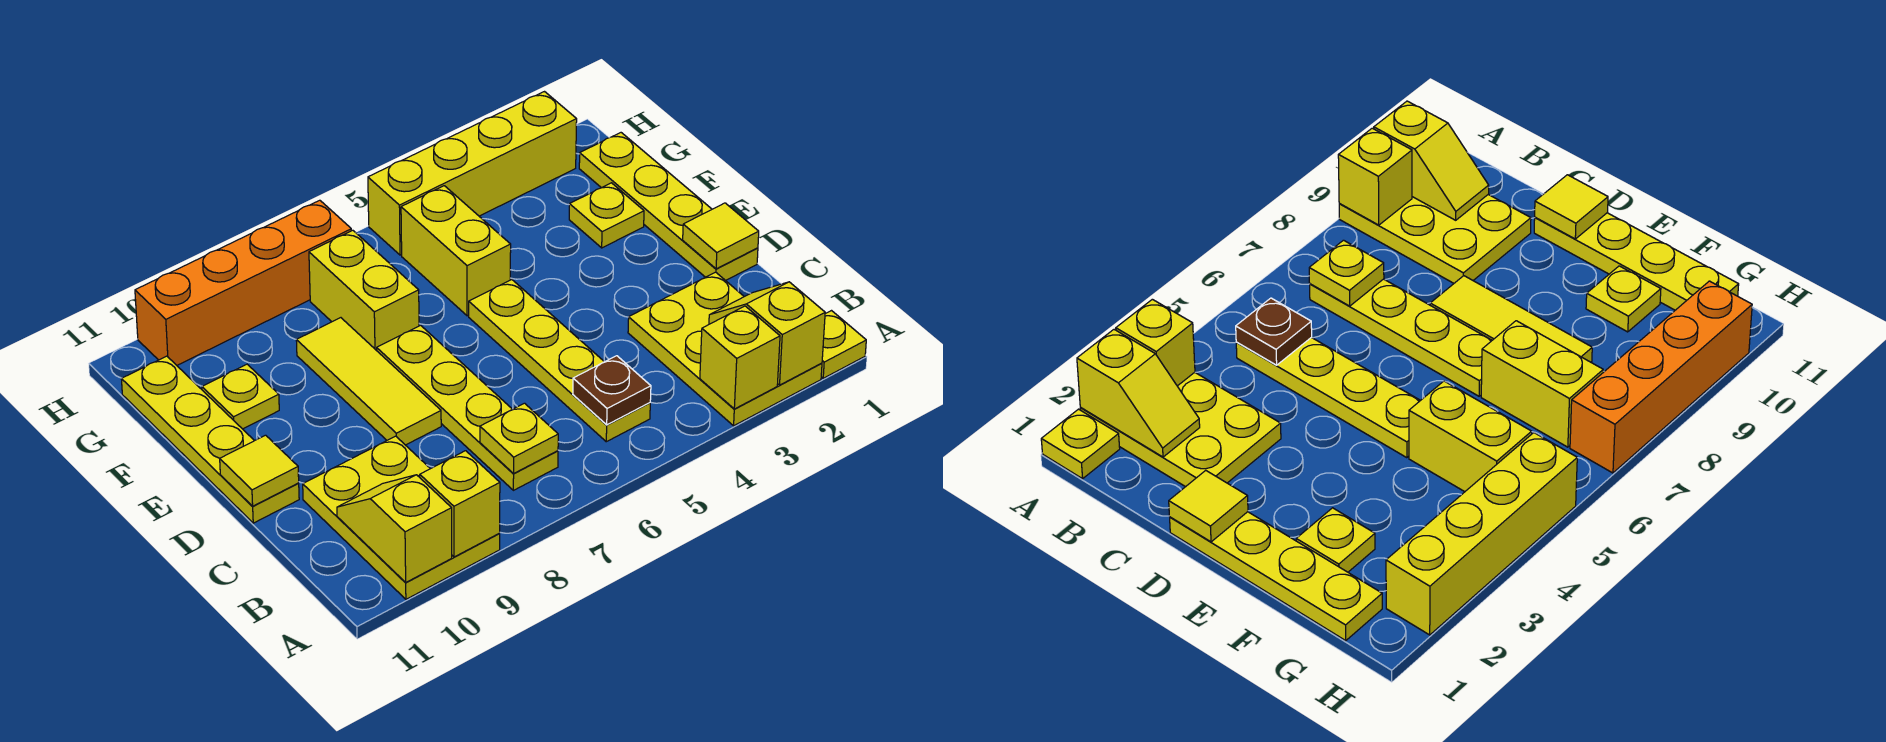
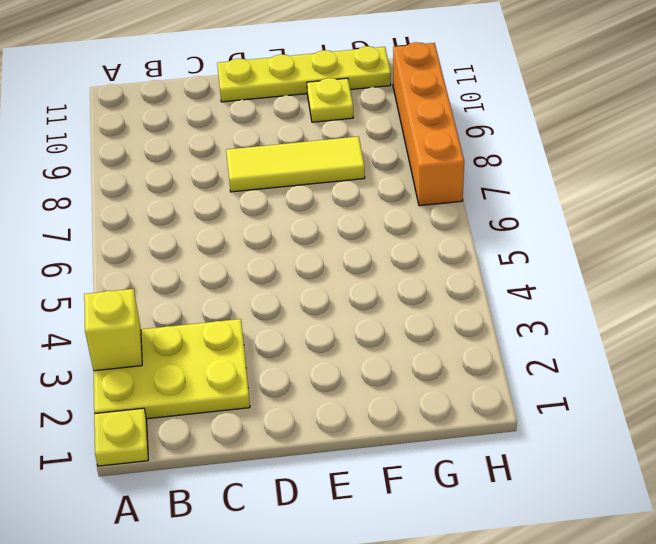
none -> yellow 2x3 plate [303,436,500,599]
none -> yellow 1x4 plate [469,280,650,442]
none -> yellow 1x4 plate [377,325,558,490]

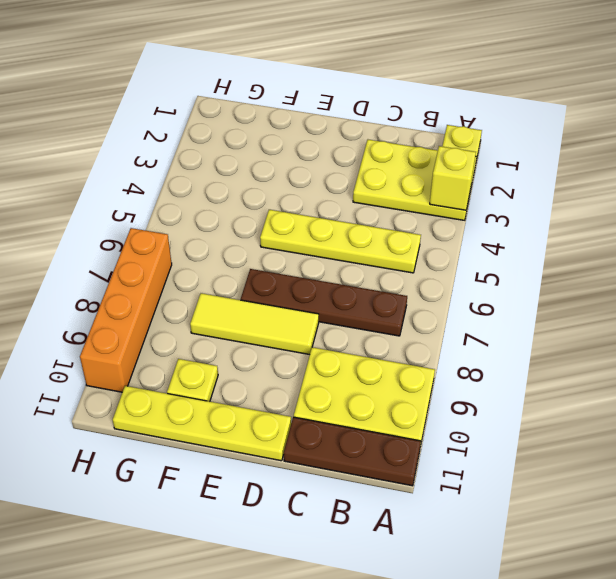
brown 1x3 plate [284,417,421,486] -> none
brown 1x4 plate [241,269,407,336] -> yellow 1x4 plate [377,325,558,490]
none -> yellow 1x4 plate [579,133,758,281]
none -> yellow 1x1 plate [569,183,644,248]
none -> yellow 1x2 brick [401,186,511,316]

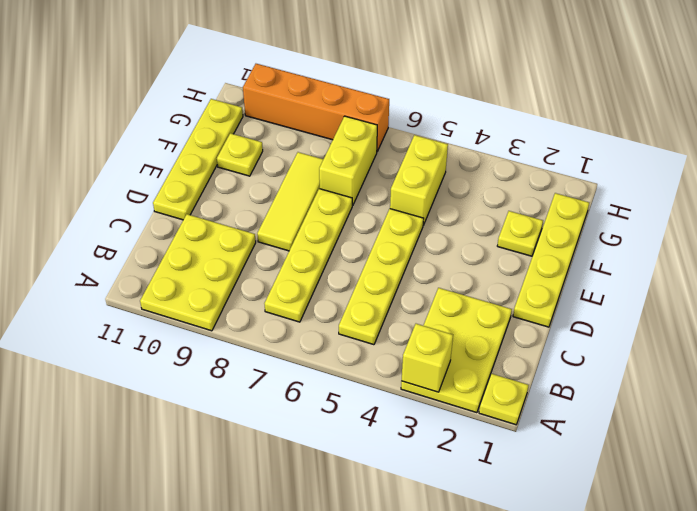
none -> yellow 1x4 brick [368,92,577,255]
none -> yellow 1x2 slope [709,282,825,385]
none -> yellow 1x1 brick [420,451,500,557]

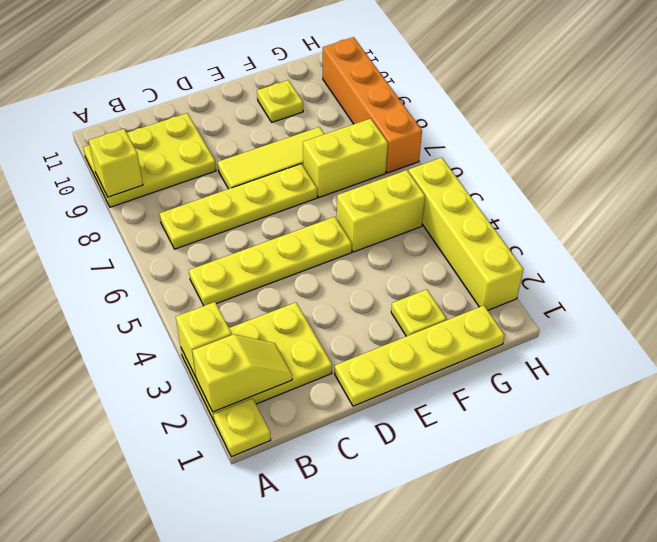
none -> yellow 1x4 plate [121,356,299,523]
none -> yellow 1x2 slope [337,475,452,583]
none -> brown 1x1 plate [573,356,651,425]

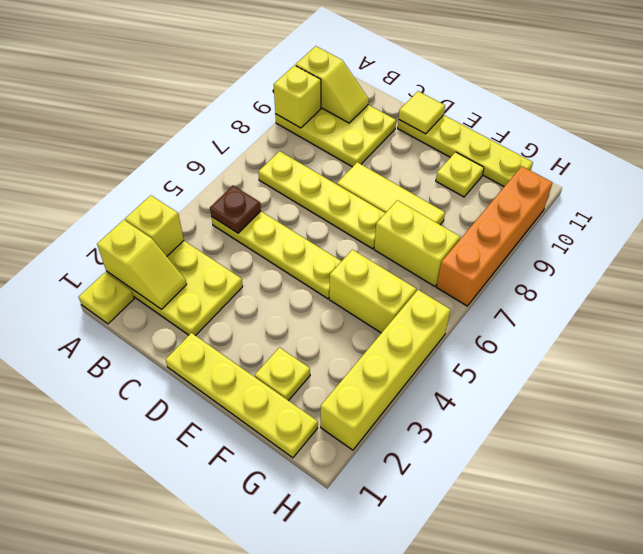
none -> yellow 1x1 plate [480,403,558,473]
none -> yellow 1x1 tile [683,203,759,269]

